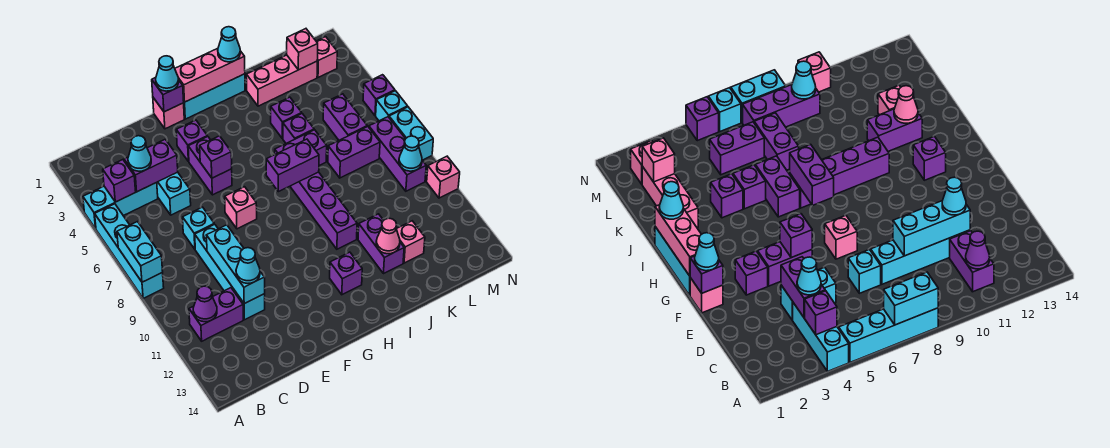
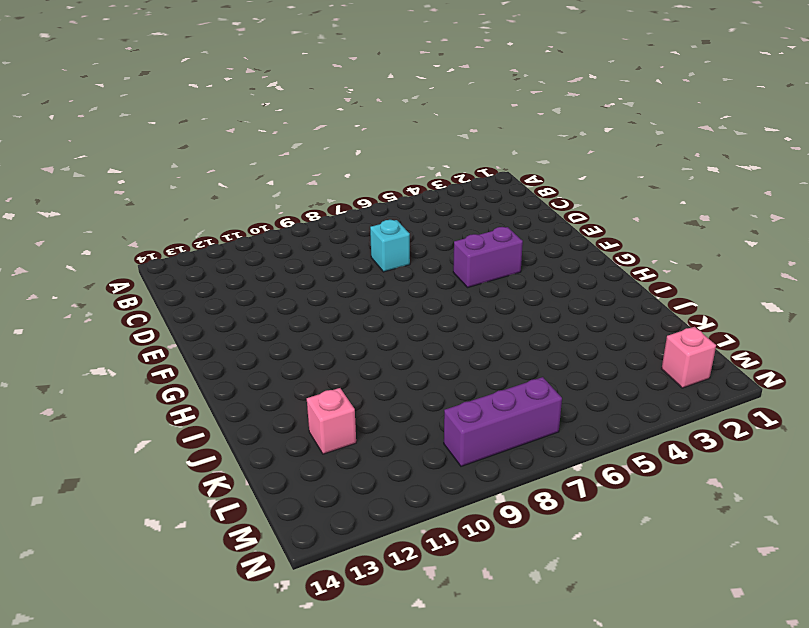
none -> cyan 1x3 brick [83,183,158,229]
none -> cyan 1x4 brick [95,204,164,298]
none -> purple 1x2 brick [189,288,243,341]
none -> cyan 1x2 brick [157,172,191,215]

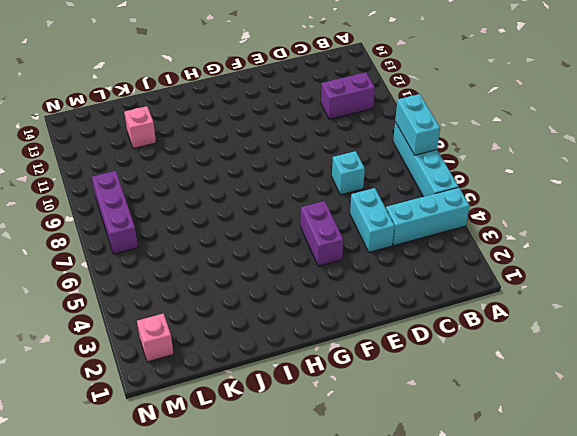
none -> cyan 1x4 brick [195,224,265,320]
none -> pink 1x1 brick [153,98,184,129]
none -> purple 1x1 brick [176,120,207,162]
none -> pink 1x1 brick [225,187,257,229]

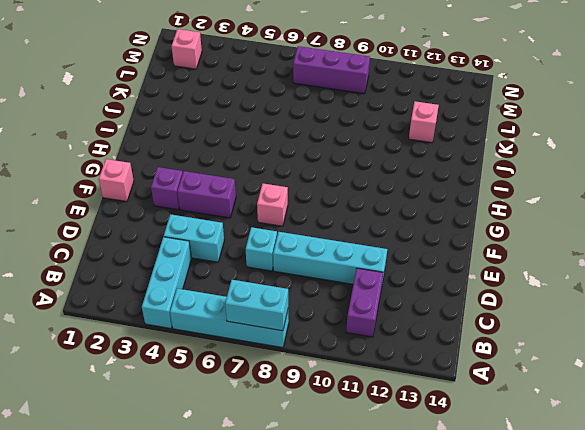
none -> cyan 1x3 brick [184,74,245,119]
none -> purple 1x1 brick [330,252,362,295]
none -> purple 1x2 brick [275,130,327,166]
none -> purple 1x4 brick [290,172,357,249]

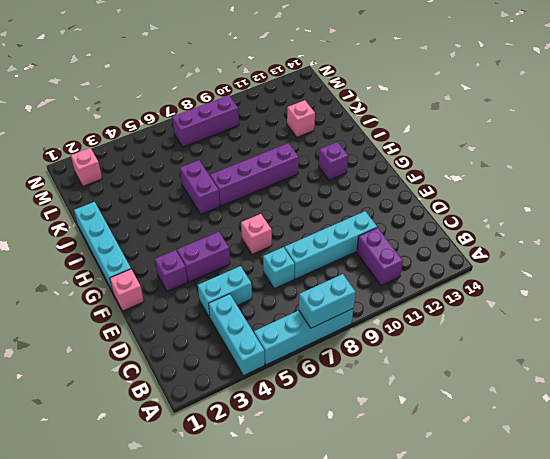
cyan 1x4 brick [74,202,131,291] -> cyan 1x3 brick [184,74,245,119]
none -> pink 1x3 brick [246,55,317,106]
none -> purple 1x1 brick [271,97,302,138]
none -> purple 1x1 brick [283,114,314,143]
none -> purple 1x2 brick [358,214,404,274]

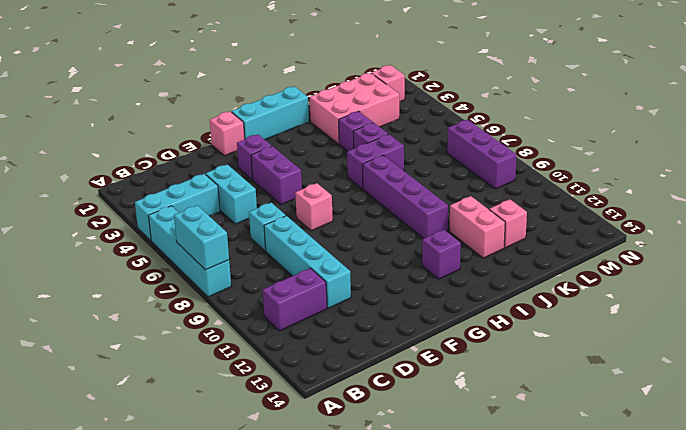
pink 2x3 brick [310,73,399,144] -> pink 1x3 brick [246,55,317,106]
pink 1x2 brick [450,196,505,258] -> purple 1x2 brick [358,214,404,274]
none -> purple 1x2 brick [328,126,380,178]
none -> purple 1x2 brick [323,94,367,140]
none -> purple 1x1 brick [363,75,395,116]
none -> cyan 1x1 brick [376,91,408,121]

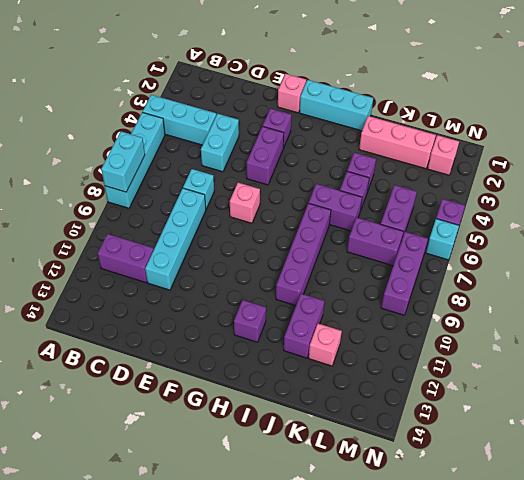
none -> cyan 1x2 brick [389,107,433,160]
none -> pink 1x1 brick [427,156,460,198]
none -> purple 1x1 brick [103,160,136,202]
none -> purple 1x1 cone [193,286,217,322]

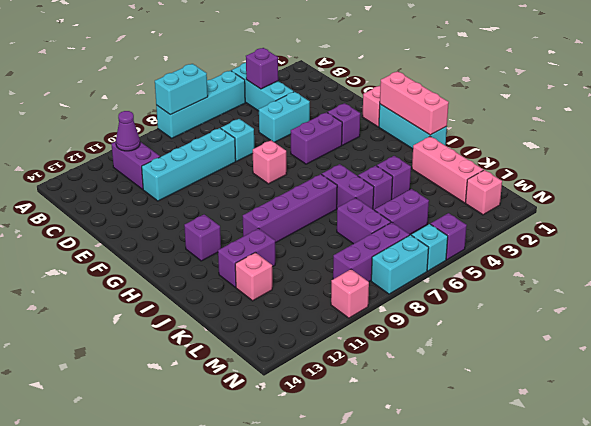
none -> purple 1x2 brick [124,139,178,192]
none -> cyan 1x3 brick [206,225,265,304]
none -> purple 1x1 brick [152,77,184,112]
none -> purple 1x1 brick [200,136,232,178]

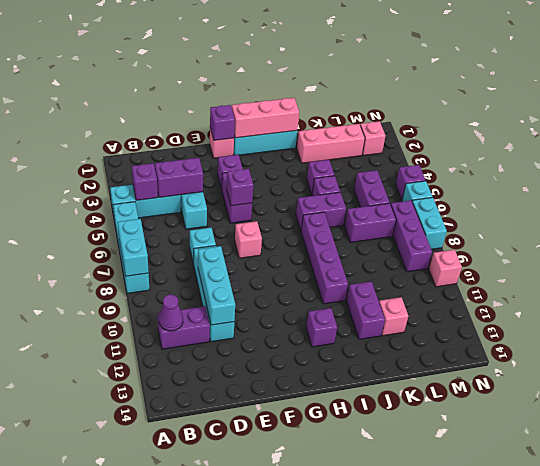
none -> purple 1x2 brick [266,139,319,192]
none -> pink 1x1 cone [376,218,400,254]
none -> pink 1x1 brick [287,29,318,70]
none -> cyan 1x1 cone [399,136,422,171]

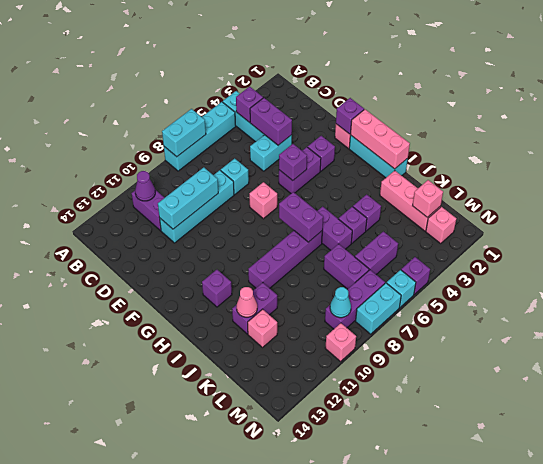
none -> cyan 1x1 cone [128,136,151,171]
none -> cyan 1x1 cone [236,248,260,283]
none -> cyan 1x1 cone [156,56,179,91]
none -> cyan 1x1 cone [218,27,240,62]

